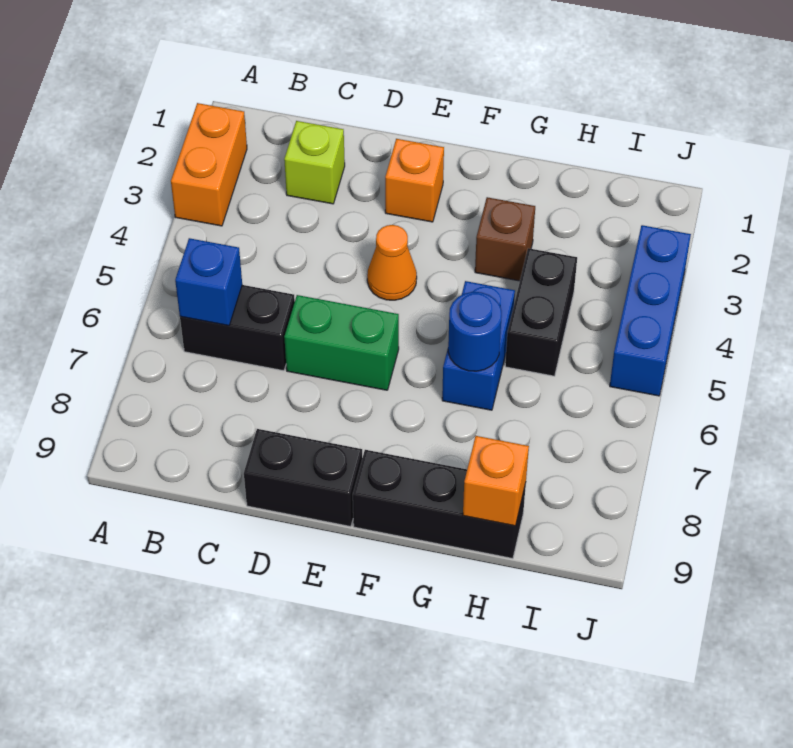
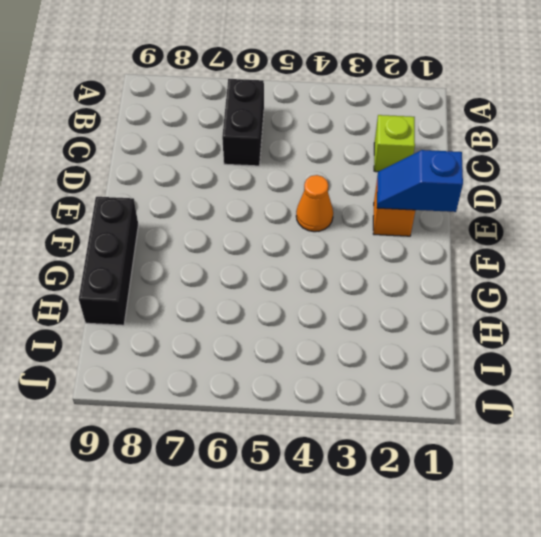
blue 1x2 slope [377,150,463,212] -> none
none -> orange 1x2 brick [171,103,247,226]
none -> green 1x2 brick [284,295,399,390]
none -> black 1x2 brick [244,429,362,527]

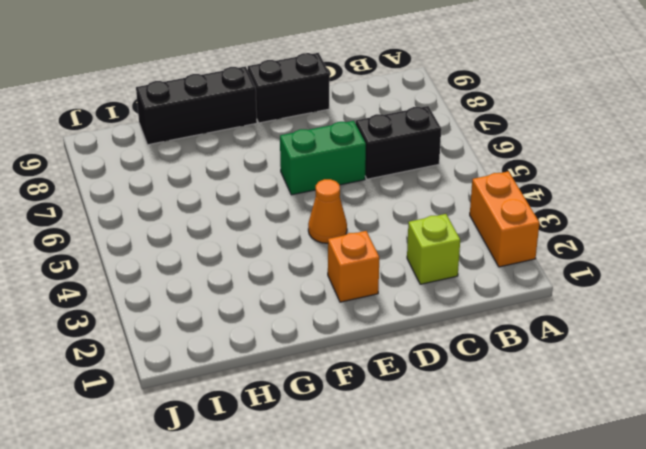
none -> brown 1x1 brick [475,197,535,281]
none -> blue 1x2 brick [442,281,515,410]
none -> black 1x2 brick [505,248,577,376]

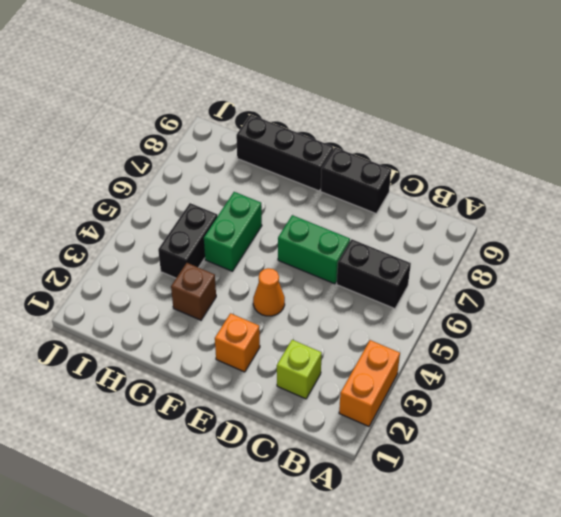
green 1x2 brick [204,192,262,271] -> blue 1x2 brick [442,281,515,410]
none -> blue 1x3 brick [610,225,691,396]
none -> blue 1x1 brick [175,238,242,326]
none -> blue 1x1 round brick [448,292,502,371]

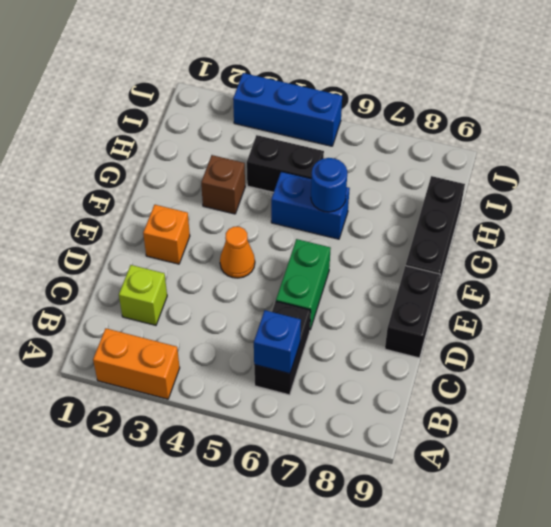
none -> orange 1x1 brick [463,436,529,526]

